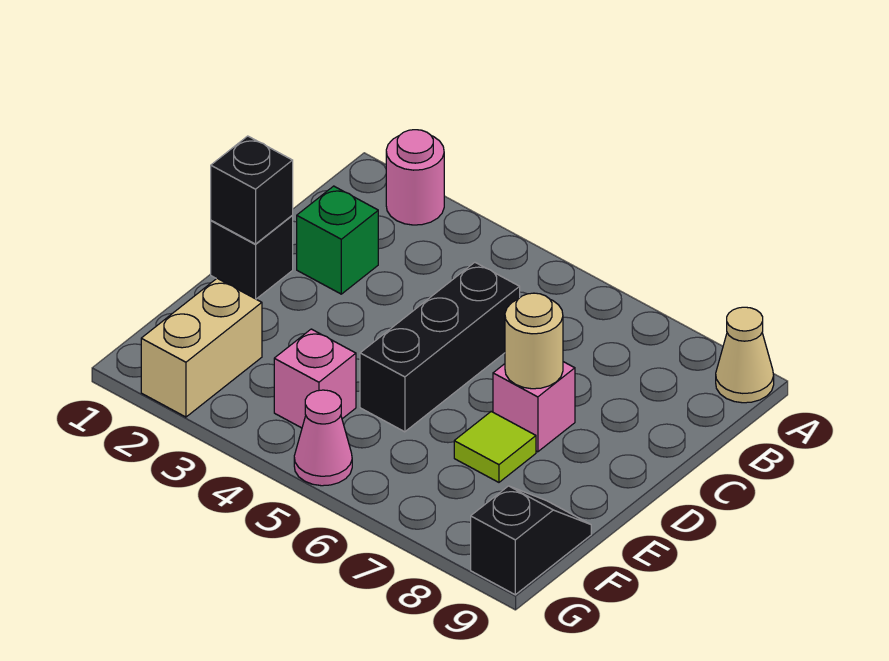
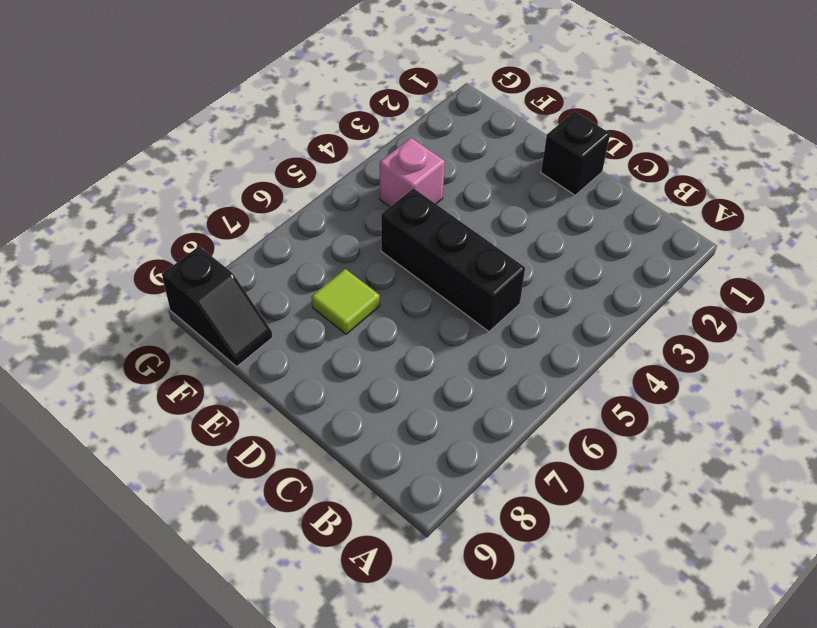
none -> pink 1x1 round brick [386,130,444,225]
none -> tan 1x1 cone [716,307,774,403]
none -> green 1x1 brick [297,186,378,294]

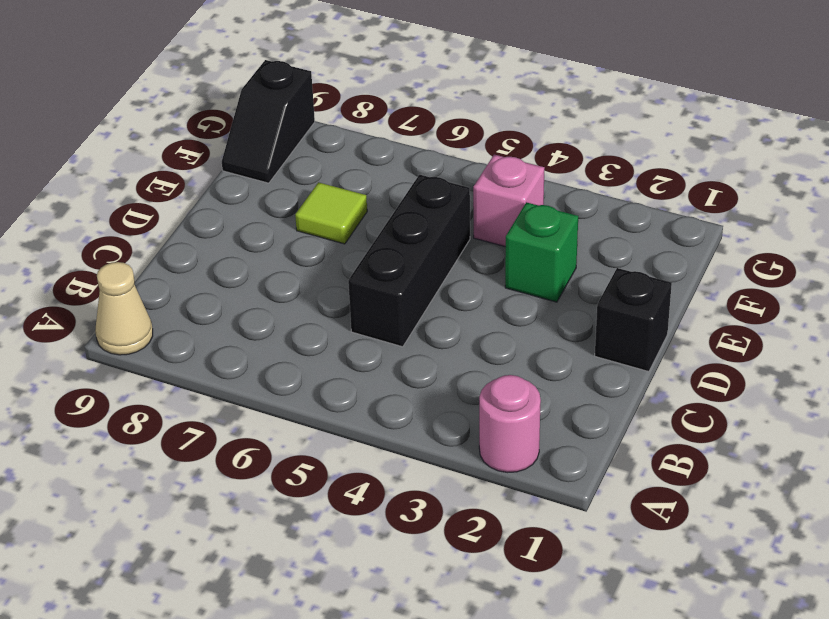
green 1x1 brick [505,202,578,302] -> green 1x1 brick moved to [297,186,378,294]
none -> pink 1x1 brick [493,362,575,452]
none -> tan 1x2 brick [141,278,262,417]
none -> pink 1x1 cone [294,390,352,486]

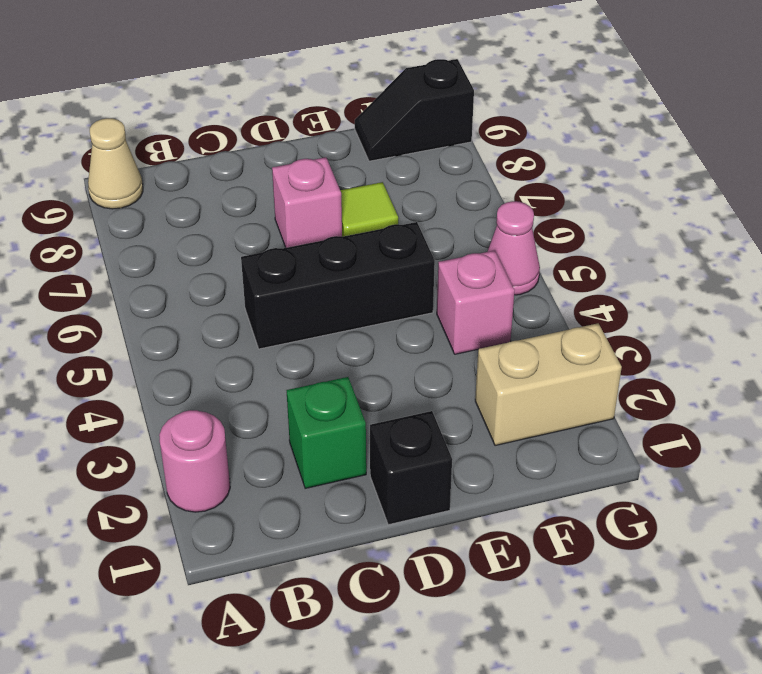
none -> black 1x1 brick [211,136,293,244]
none -> tan 1x1 round brick [505,293,563,389]

